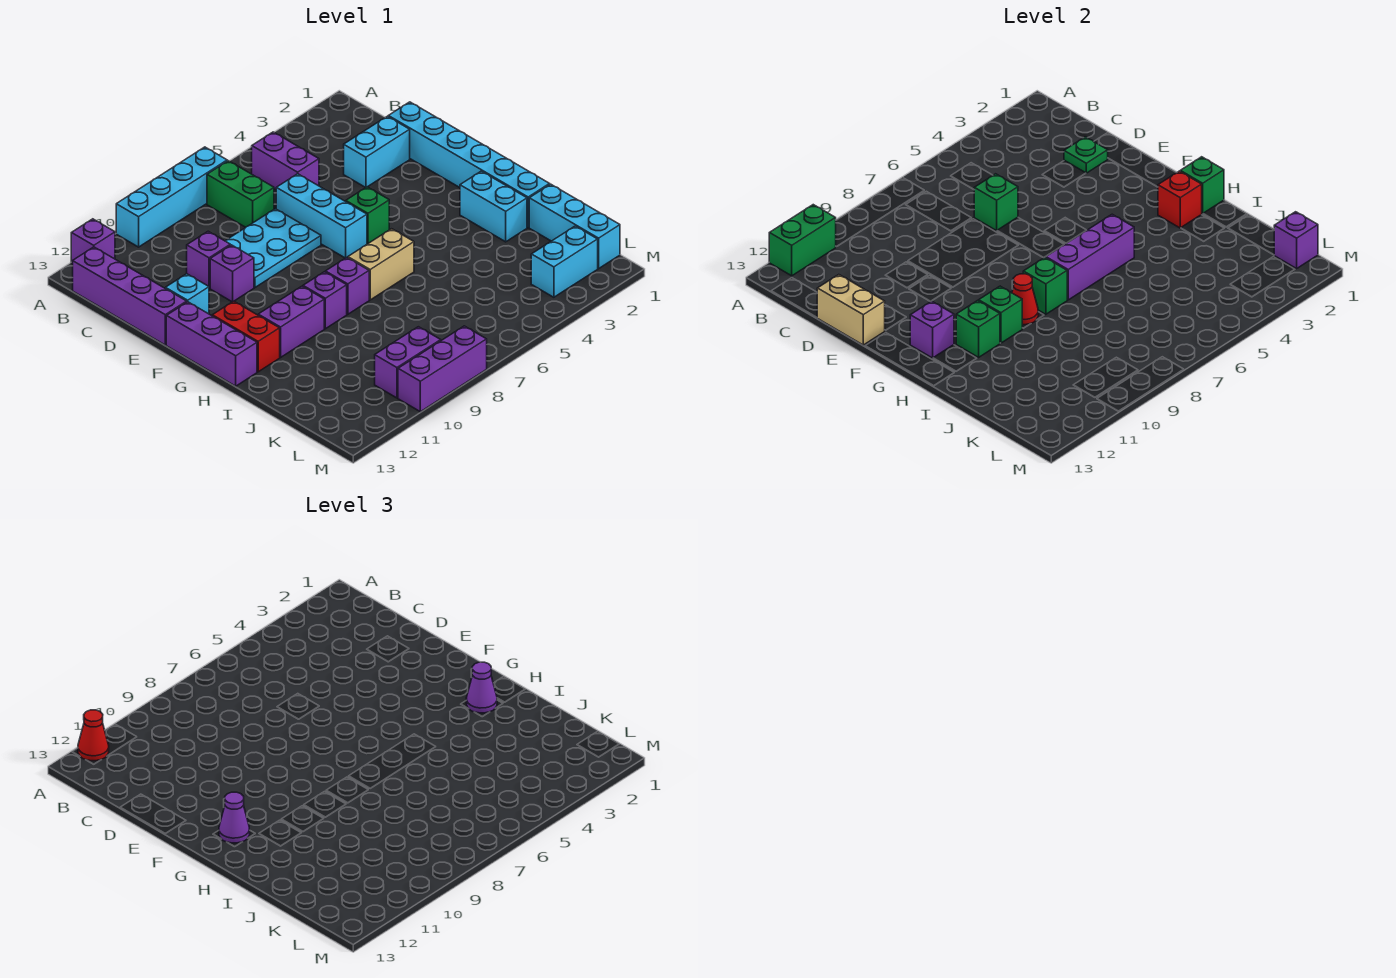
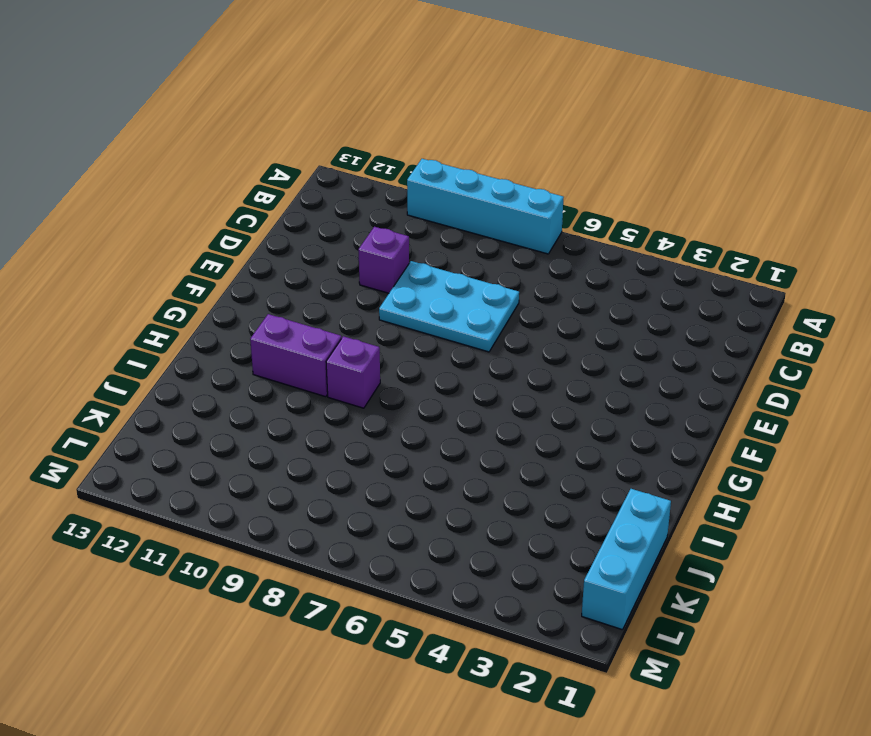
none -> purple 1x1 brick [71,219,115,264]
none -> purple 1x2 brick [252,132,319,190]
none -> green 1x2 brick [207,161,274,227]
none -> purple 1x4 brick [73,247,187,345]

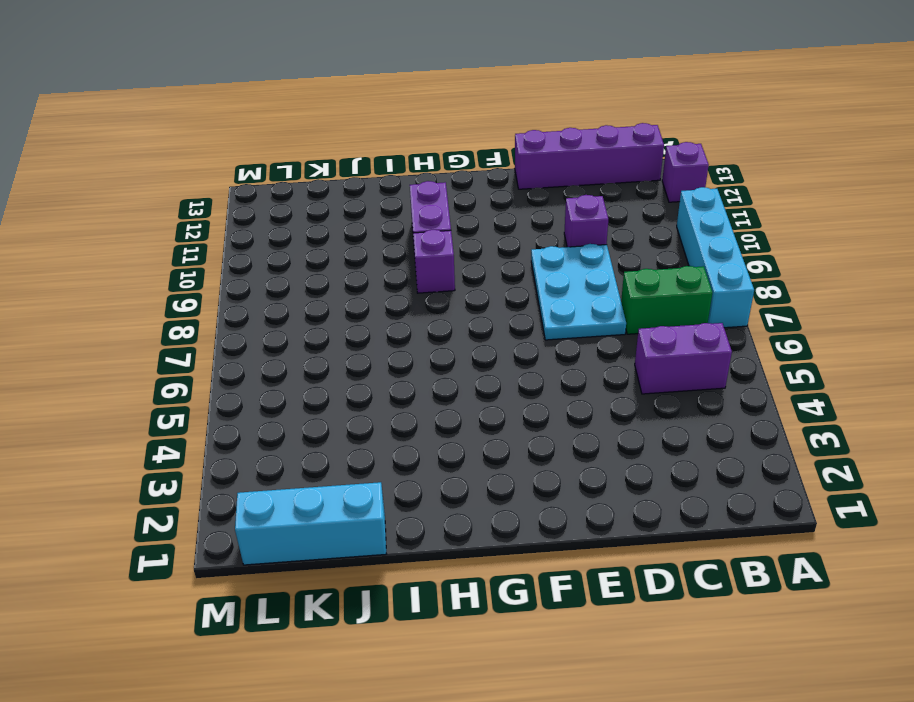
none -> cyan 1x6 brick [388,102,550,227]
none -> cyan 1x2 brick [344,116,410,188]
none -> cyan 1x3 brick [276,174,367,258]
none -> purple 1x1 brick [210,245,254,302]

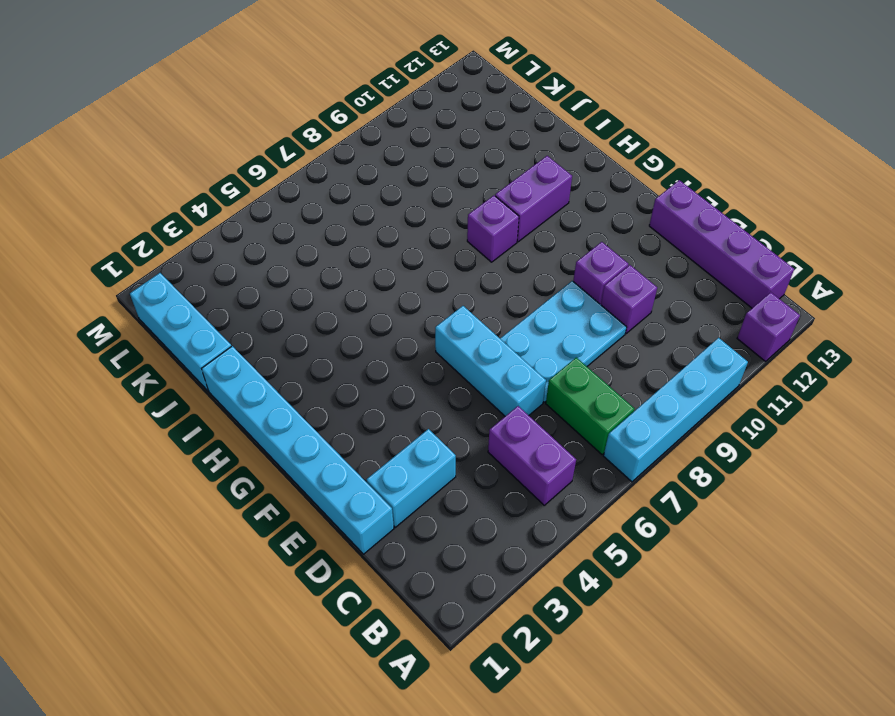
none -> cyan 1x1 brick [165,274,209,314]
none -> green 1x1 brick [346,187,389,244]
none -> purple 1x3 brick [166,302,257,386]
none -> red 1x2 brick [212,301,280,372]

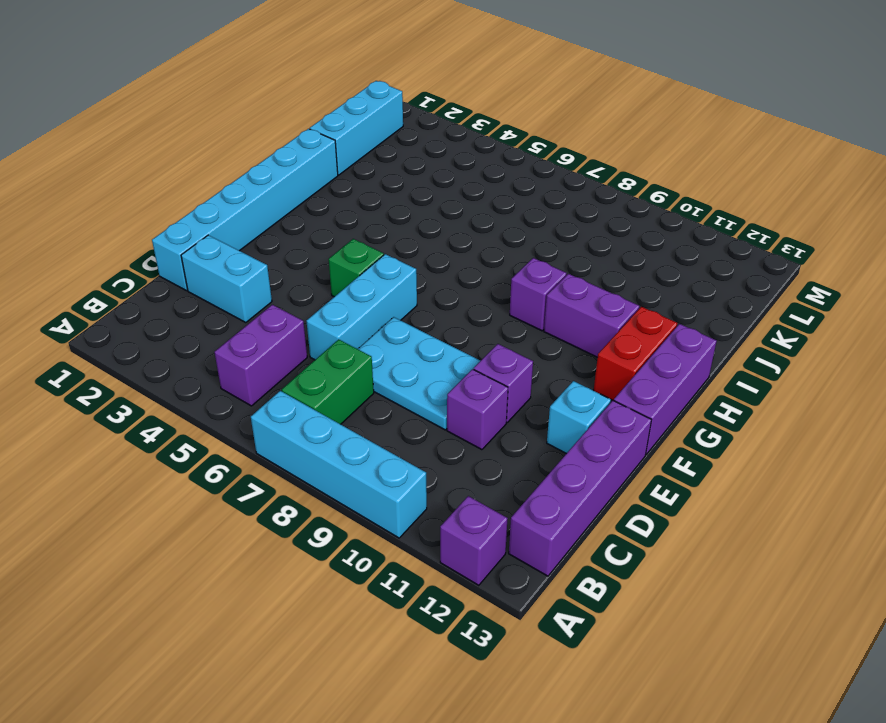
none -> cyan 1x2 brick [460,171,527,242]
none -> tan 1x2 brick [348,229,414,300]
none -> purple 1x1 brick [325,258,369,314]
none -> cyan 1x2 brick [531,226,598,297]

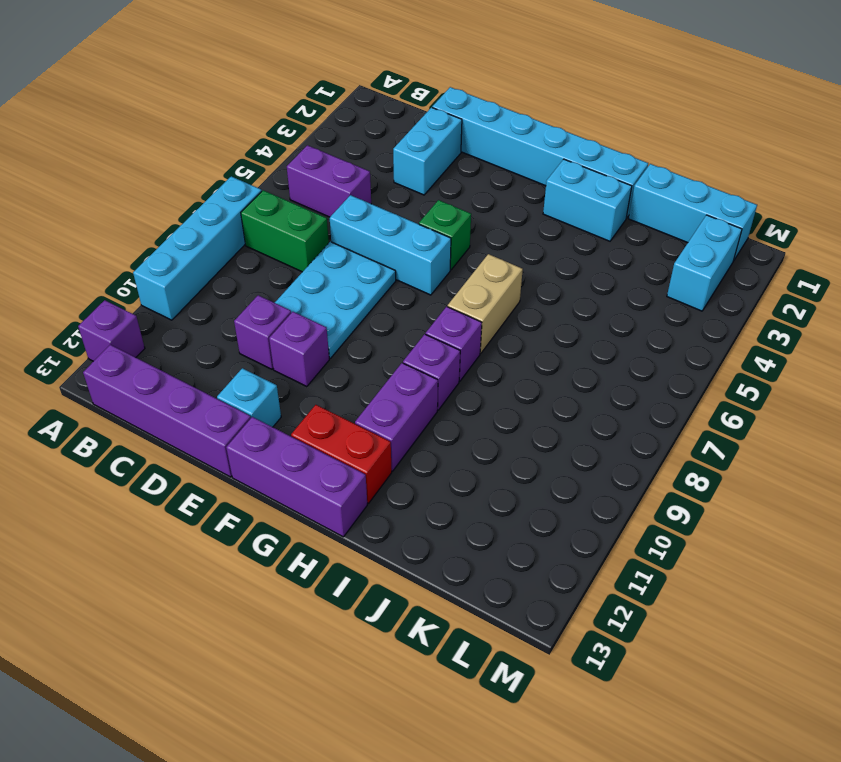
none -> purple 1x2 brick [375,327,441,398]
none -> purple 1x3 brick [398,326,487,412]
none -> green 1x2 brick [769,205,836,276]
none -> green 1x1 plate [1064,137,1108,173]

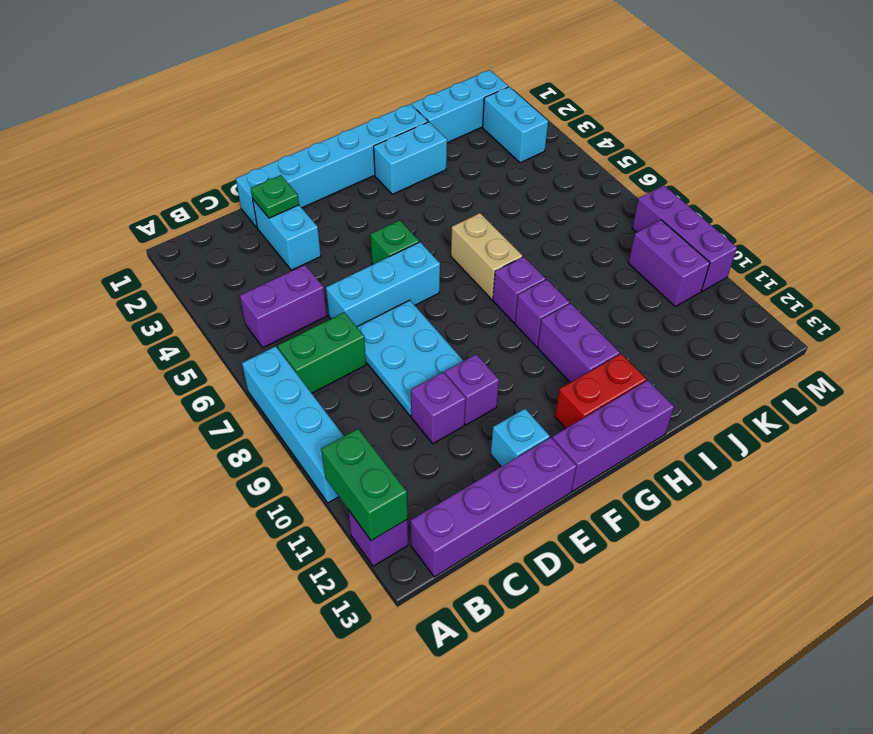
none -> green 1x1 brick [974,174,1018,231]
none -> tan 1x2 brick [817,275,885,345]
none -> purple 1x1 brick [910,301,954,358]
none -> green 1x1 brick [1180,157,1224,214]

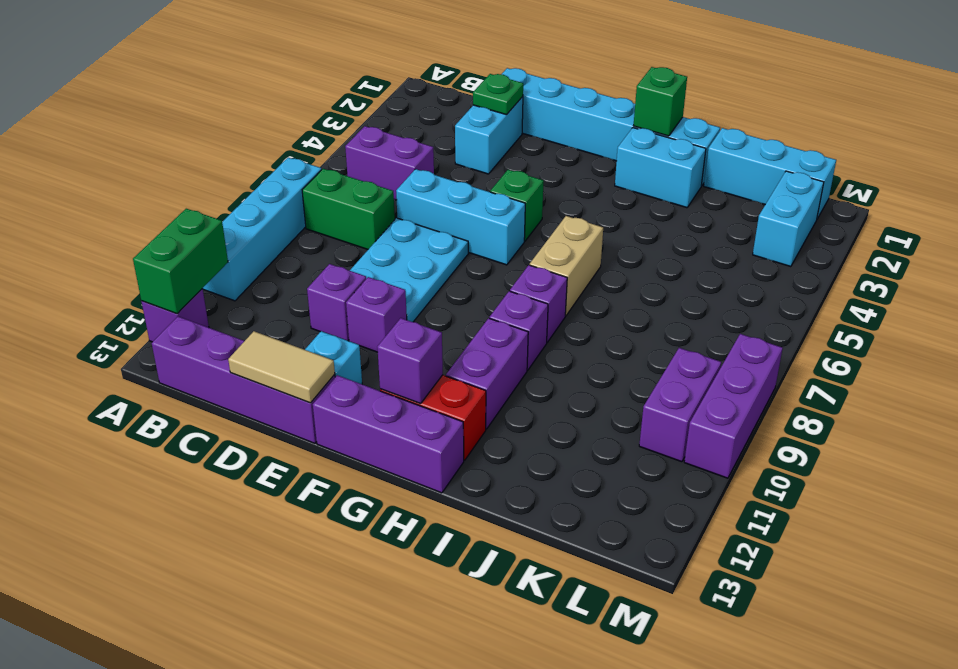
tan 1x2 tile [228,331,335,403] -> tan 1x2 brick [817,275,885,345]
none -> green 1x1 brick [974,174,1018,231]
none -> red 1x1 brick [1158,171,1202,228]
none -> purple 1x3 brick [1046,214,1134,300]
none -> green 1x1 brick [1023,257,1067,314]

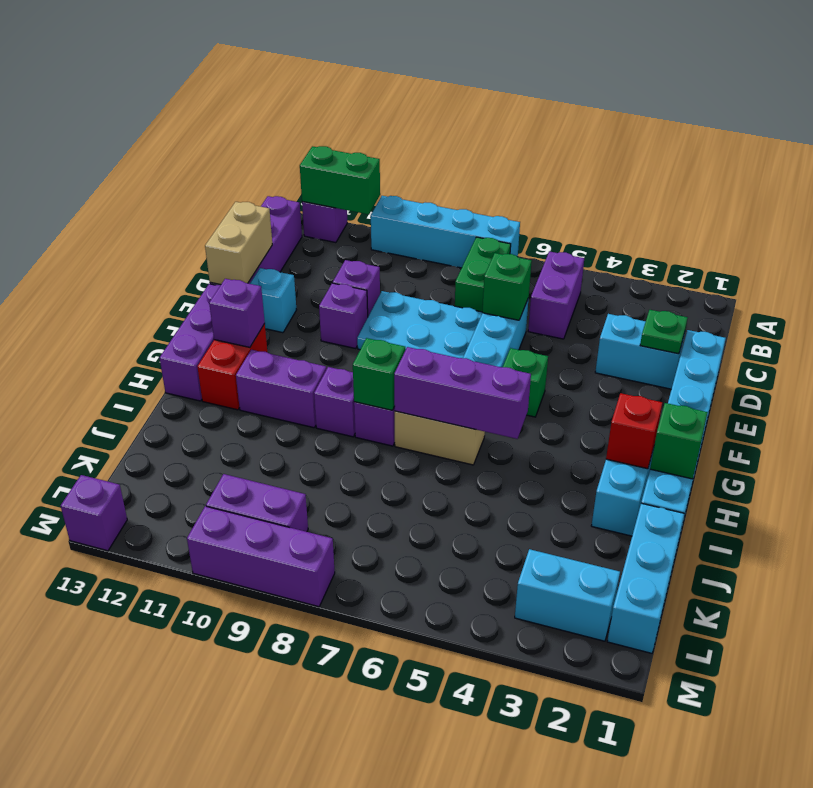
purple 1x1 brick [61,475,127,551] -> purple 1x1 brick moved to [1274,212,1318,269]
none -> red 1x1 cone [1012,274,1038,325]
none -> green 1x1 brick [979,286,1022,343]
none -> green 1x1 brick [956,301,1000,357]
none -> red 1x1 cone [78,710,109,761]

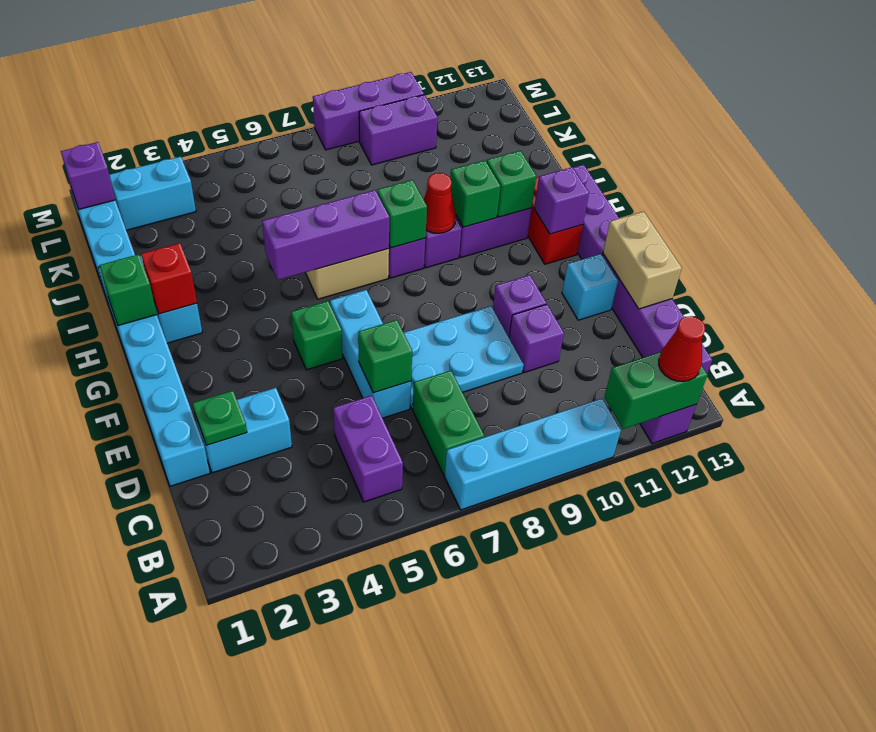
none -> purple 1x1 cone [219,792,250,843]
none -> purple 1x1 cone [466,662,497,713]

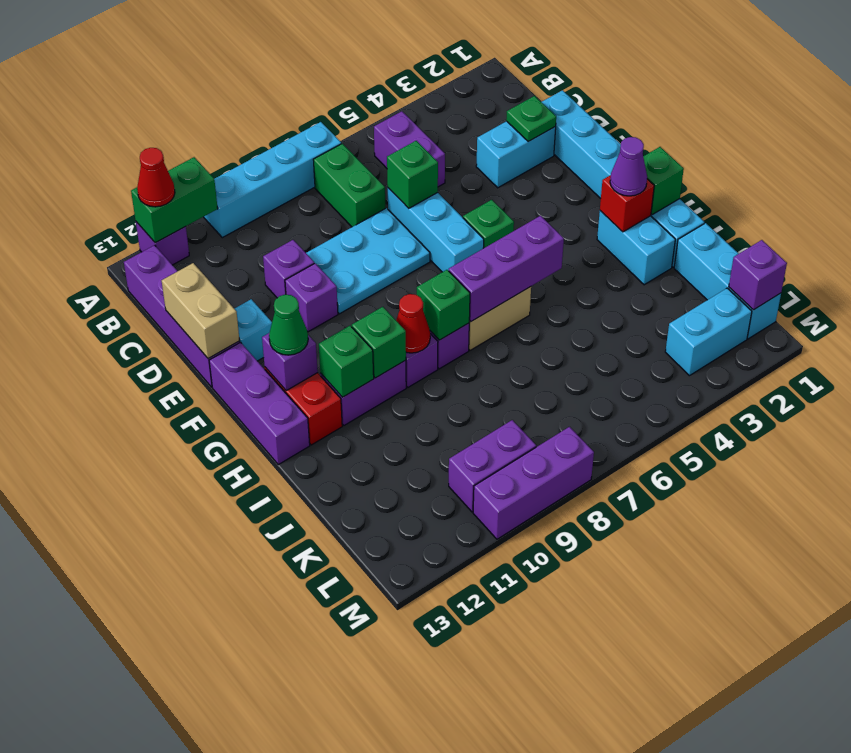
green 1x1 cone [269,295,308,355] -> purple 1x1 cone [219,792,250,843]

